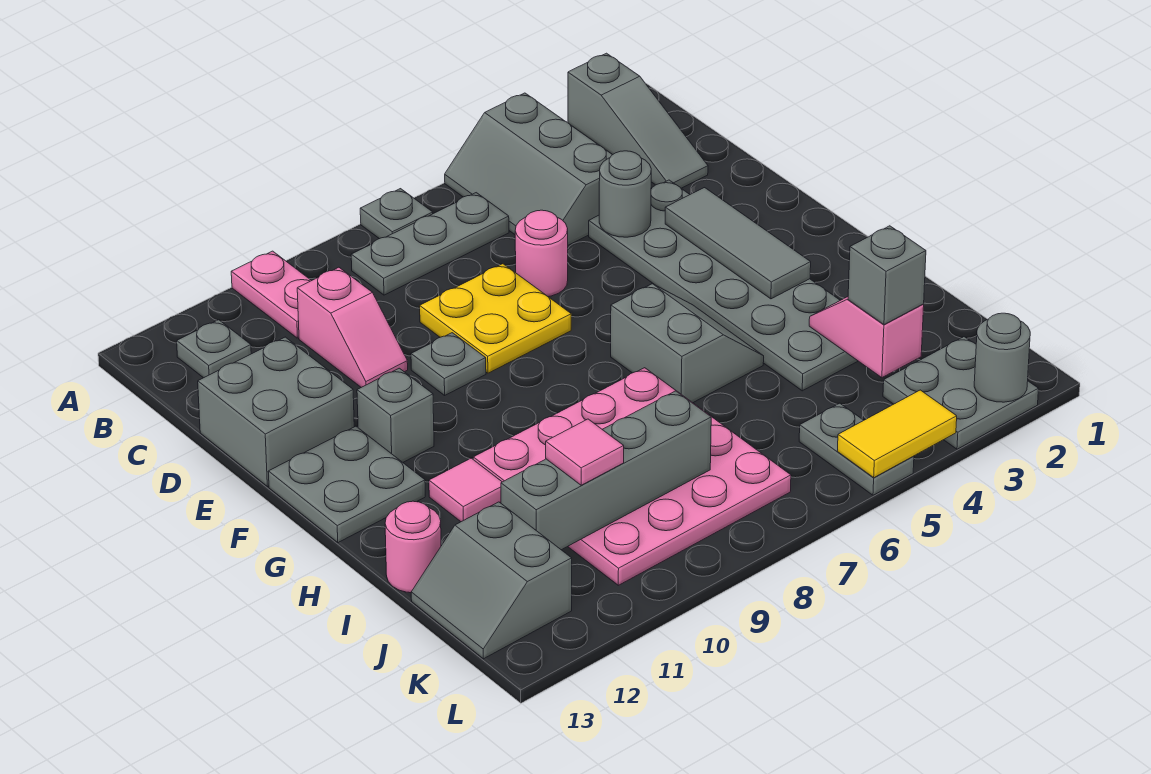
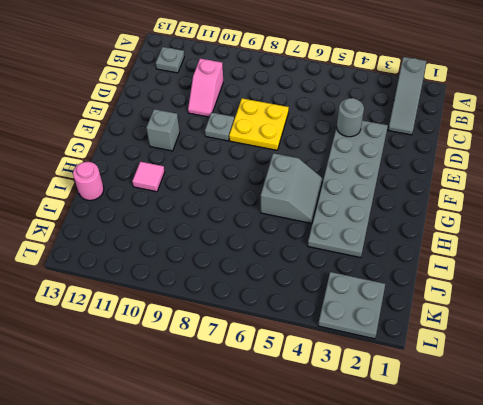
none -> grey 2x3 slope [445,93,612,245]
none -> grey 1x1 plate [360,189,433,239]
none -> pink 1x2 plate [231,251,311,338]

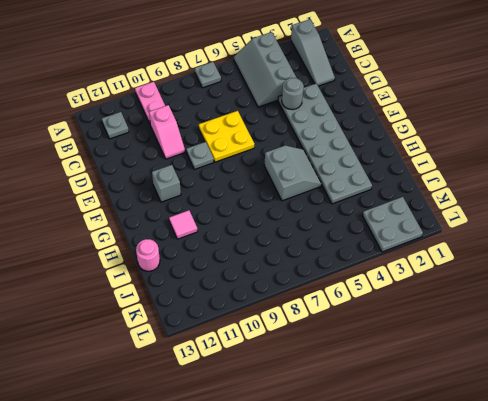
none -> grey 1x3 plate [351,193,509,295]
none -> pink 1x1 round brick [515,210,568,296]
none -> grey 2x2 brick [198,337,354,487]

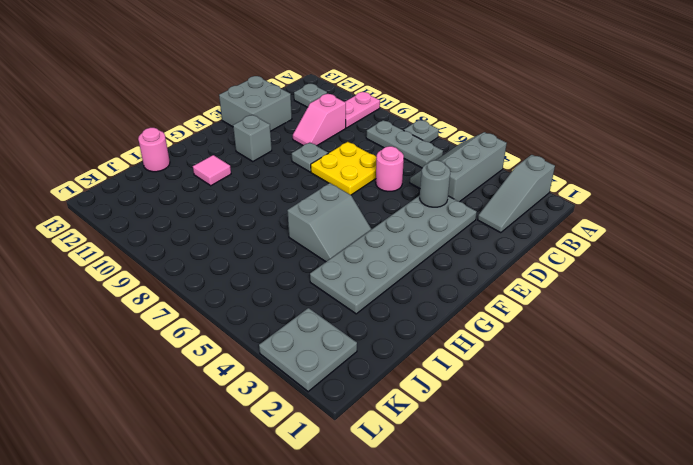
none -> grey 2x2 plate [268,426,425,543]
none -> pink 4x4 plate [473,368,791,585]
none -> grey 2x2 slope [411,502,572,659]

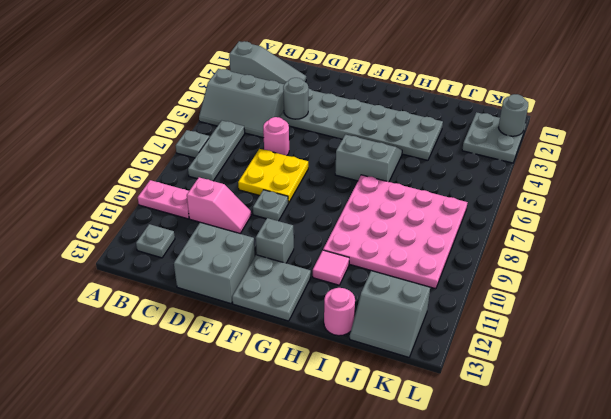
none -> grey 1x2 plate [799,403,914,495]
none -> grey 1x3 tile [665,188,811,299]
none -> pink 1x2 slope [809,297,924,378]

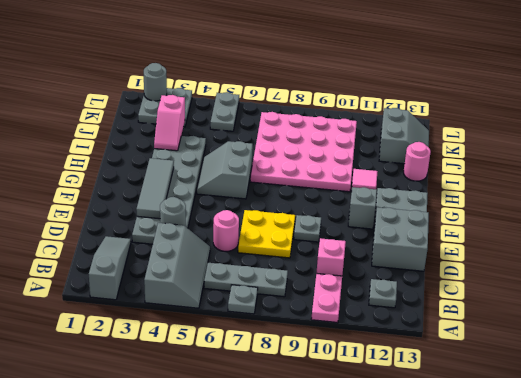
none -> grey 1x4 brick [501,391,711,550]
none -> yellow 1x2 tile [838,390,957,478]
none -> grey 1x1 brick [848,226,926,325]

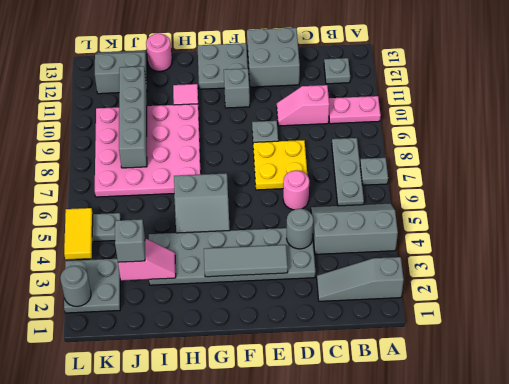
none -> pink 1x1 tile [546,419,624,485]

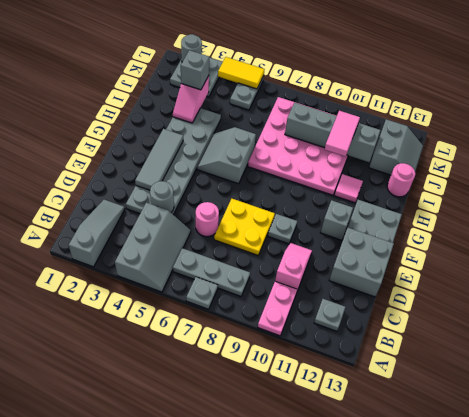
pink 1x2 tile [325,111,360,157] -> pink 1x1 tile [546,419,624,485]

